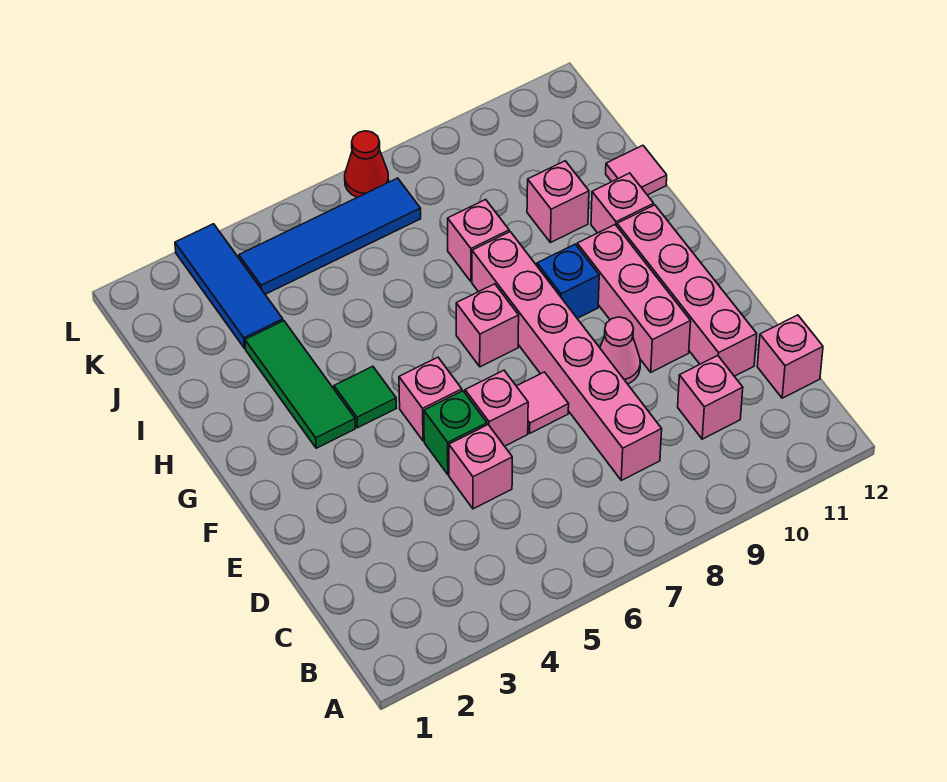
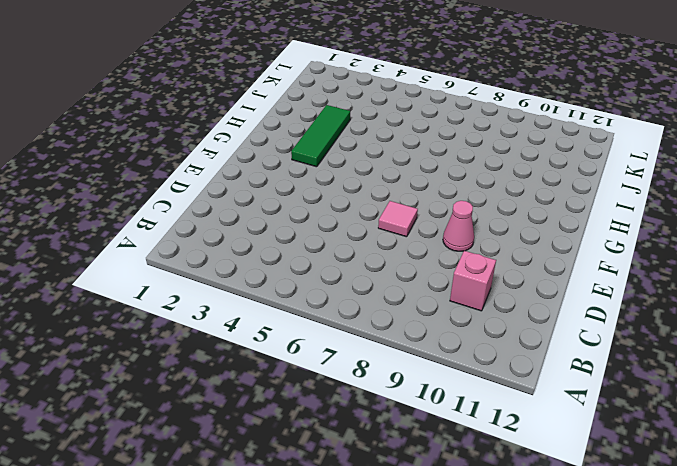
none -> pink 1x6 brick [472,232,662,480]
none -> pink 1x1 brick [757,315,823,398]
none -> pink 1x1 brick [449,425,512,509]

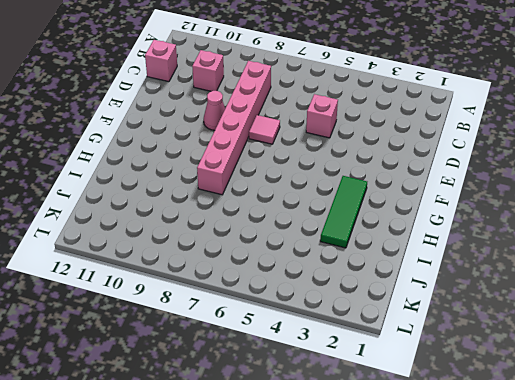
none -> pink 1x4 brick [617,205,757,376]
none -> green 1x1 brick [424,391,487,475]
none -> pink 1x1 brick [465,370,528,446]

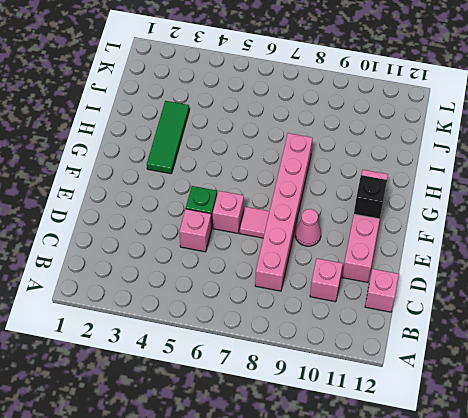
black 1x1 brick [354,175,387,219] -> none
none -> pink 1x3 brick [577,225,691,372]
none -> pink 1x1 brick [399,357,462,441]
none -> green 1x1 tile [334,366,396,428]

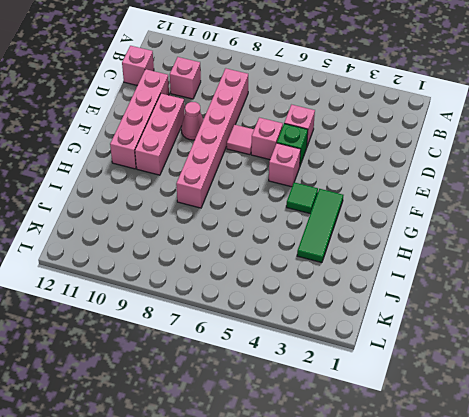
none -> pink 1x1 brick [456,284,519,367]
none -> blue 1x1 brick [537,244,599,318]
none -> pink 1x1 brick [591,173,654,233]

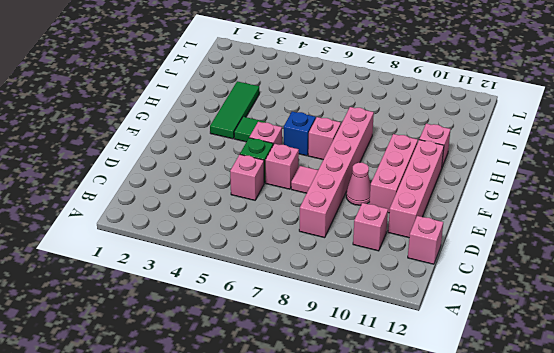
blue 1x1 brick [284,112,316,156] -> blue 1x1 brick moved to [537,244,599,318]
none -> pink 1x1 brick [448,200,509,282]
none -> pink 1x1 brick [527,161,589,243]
none -> pink 1x1 tile [606,145,667,195]

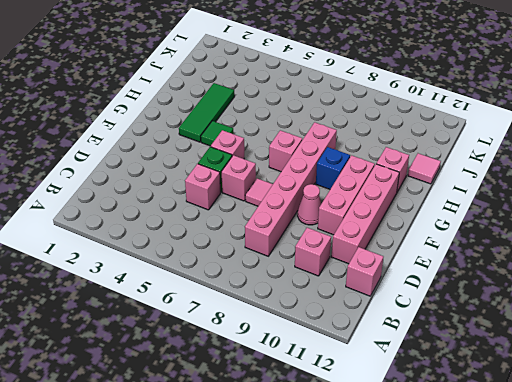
none -> pink 1x1 brick [448,200,509,282]
none -> pink 1x1 brick [527,161,589,243]
none -> blue 1x3 tile [175,224,283,348]

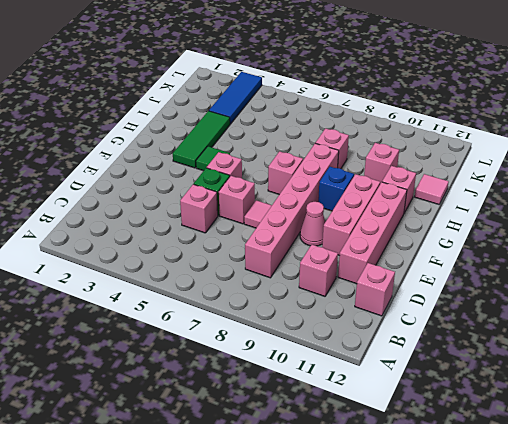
none -> blue 1x4 tile [239,178,421,294]
none -> red 1x1 cone [345,131,389,197]

